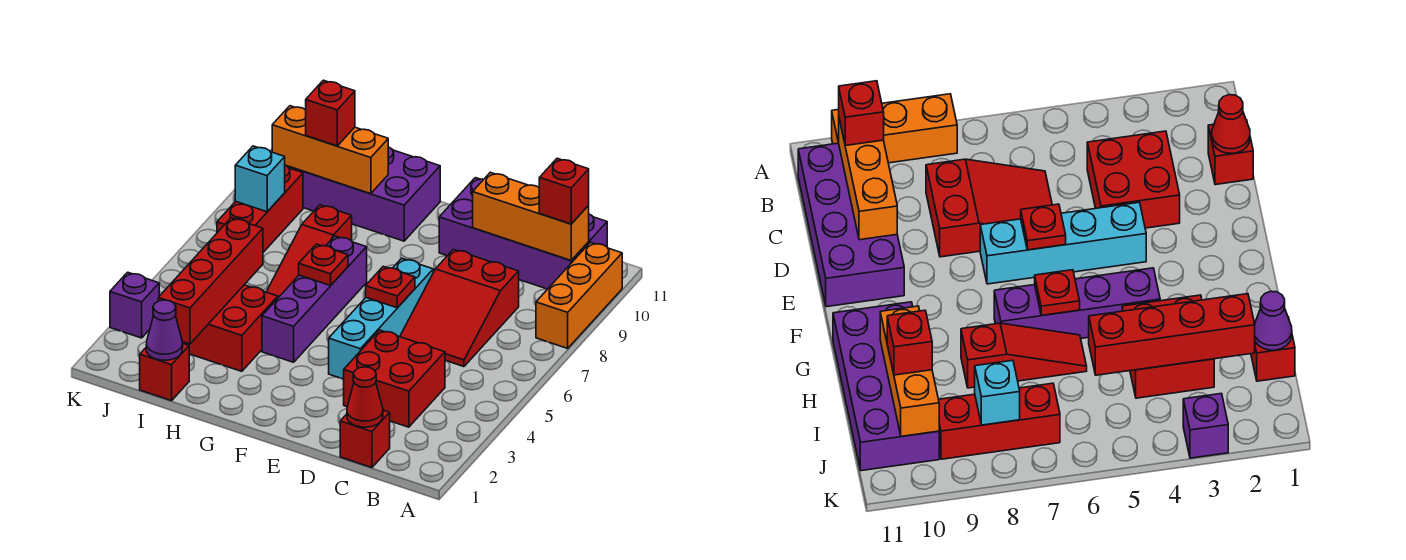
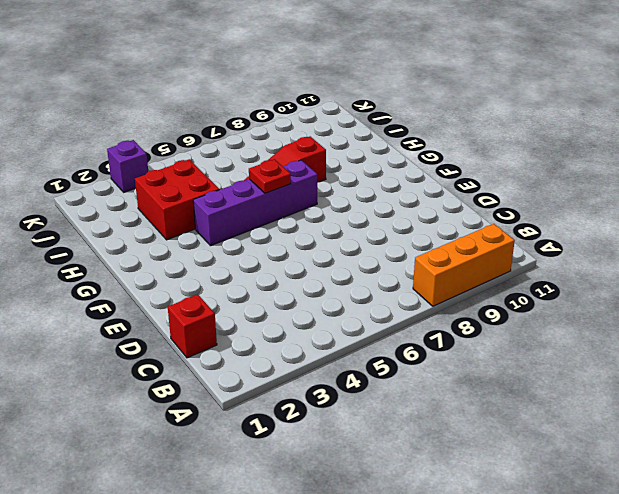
none -> purple 2x4 brick [439,178,607,289]
none -> red 2x2 brick [344,330,445,427]
none -> red 2x3 slope [400,249,519,367]

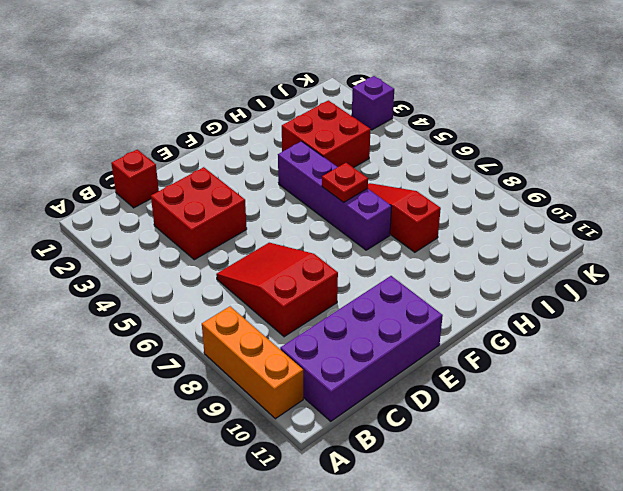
none -> cyan 1x4 brick [329,258,433,379]
none -> purple 2x4 brick [288,147,440,241]
none -> red 1x1 brick [140,344,189,401]

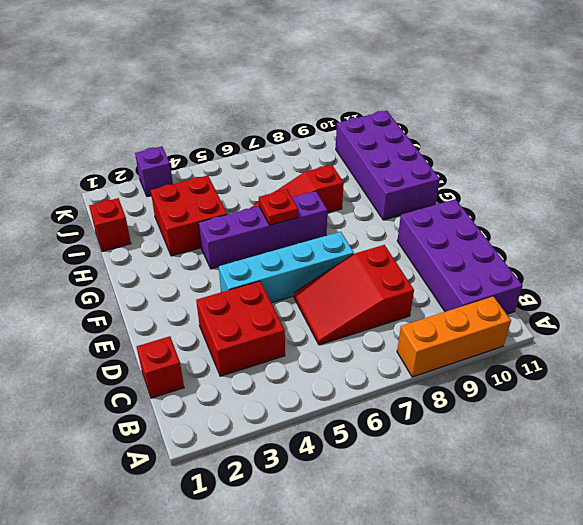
none -> red 1x3 brick [217,165,303,252]
none -> orange 1x3 brick [473,172,589,260]
none -> red 1x1 cone [347,367,383,427]

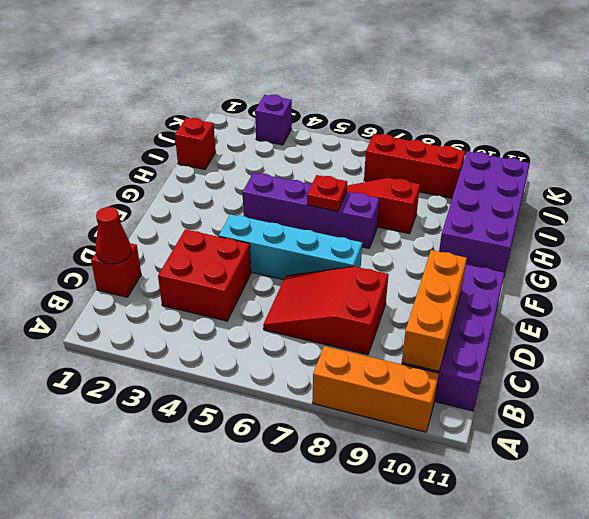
none -> red 2x2 brick [183,285,278,371]
none -> red 1x1 plate [366,266,415,308]
none -> orange 1x3 brick [272,106,388,194]

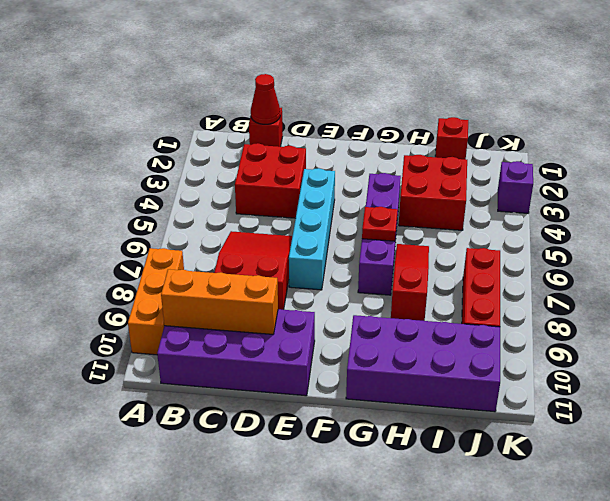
none -> red 1x1 plate [366,266,415,308]
none -> orange 1x3 brick [272,106,388,194]
none -> purple 1x1 cone [146,300,183,360]

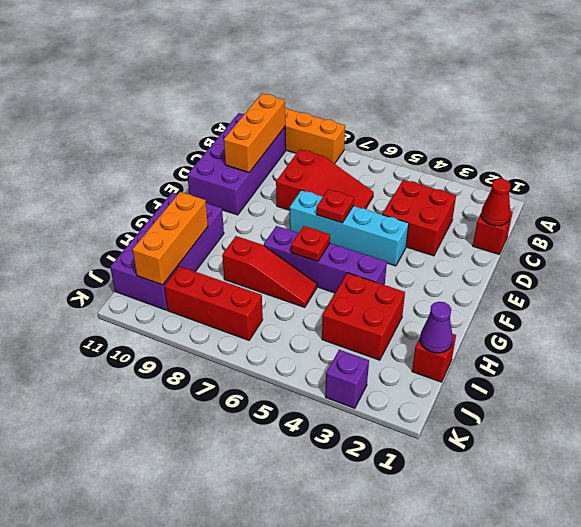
none -> red 1x4 brick [158,218,263,344]
none -> cyan 1x1 brick [235,146,285,212]
none -> red 1x1 brick [539,158,589,224]

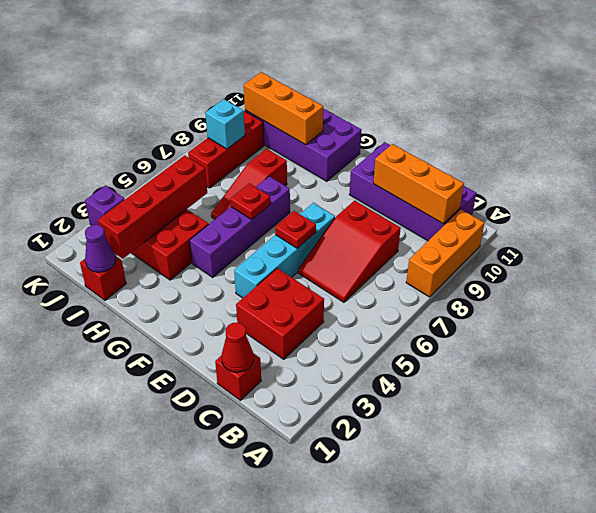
none -> red 1x1 brick [539,158,589,224]
none -> red 1x1 brick [306,80,355,146]

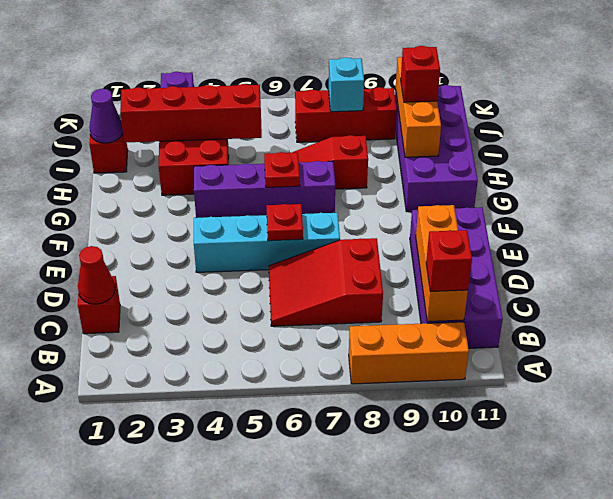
none -> red 2x2 brick [344,330,445,427]

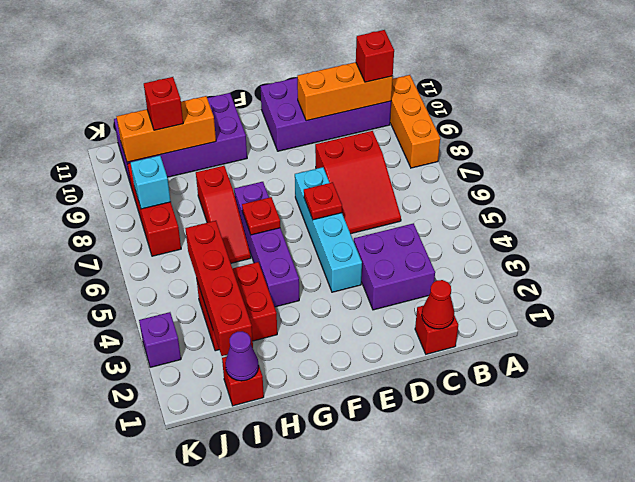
purple 2x2 brick [354,223,435,310] -> red 2x2 brick [344,330,445,427]

